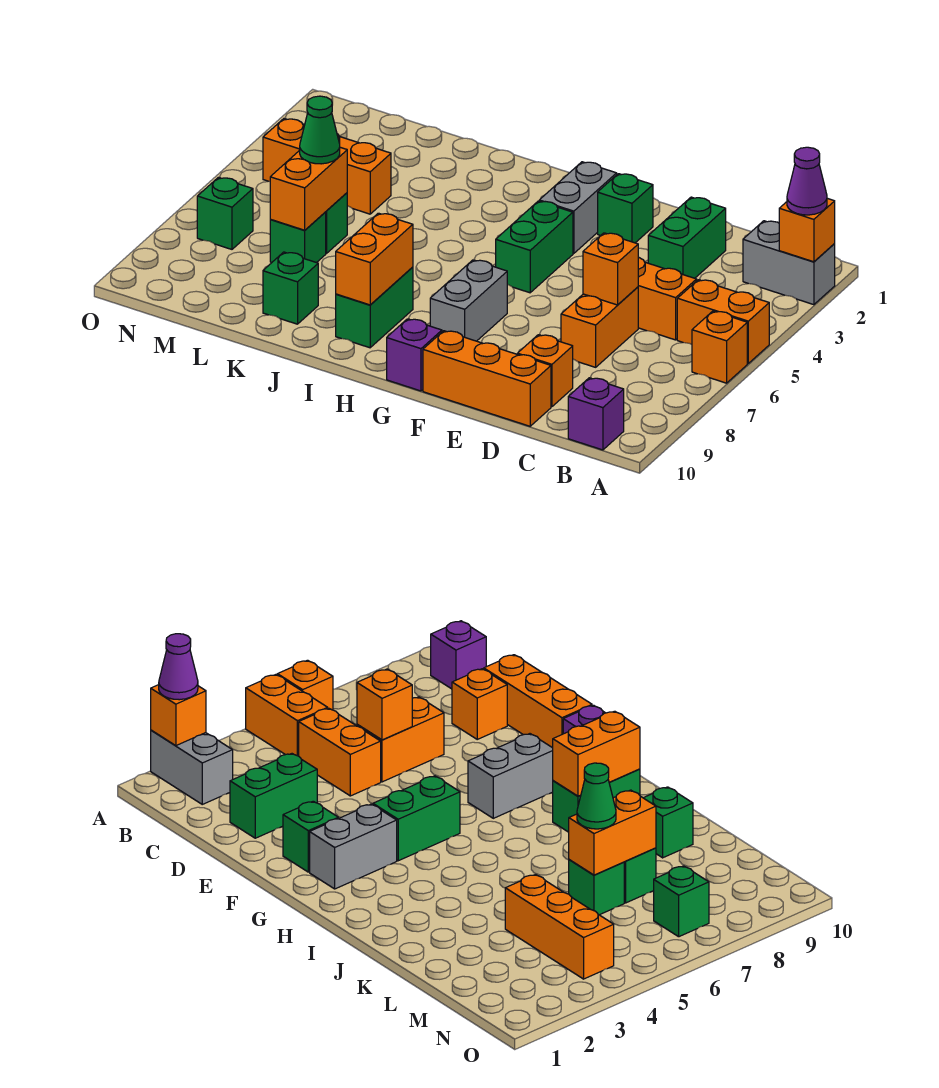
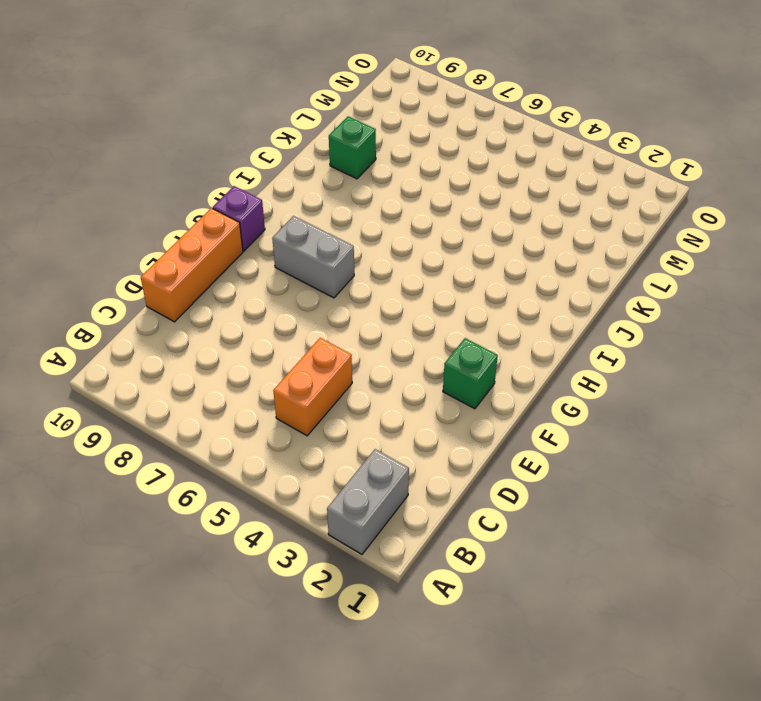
none -> orange 1x2 brick [677,280,769,363]
none -> orange 1x1 brick [692,311,747,383]
none -> purple 1x1 brick [568,378,624,450]

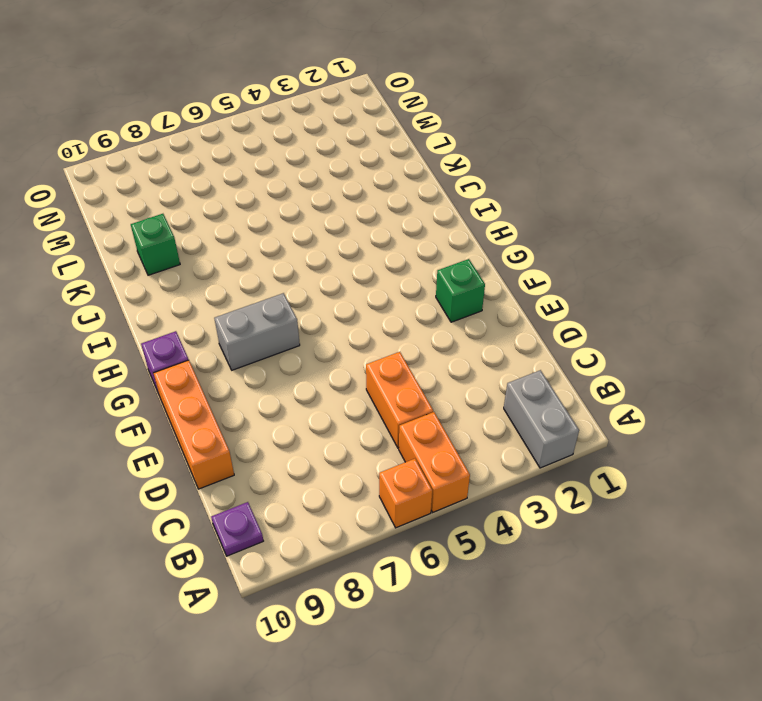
purple 1x1 plate [211,502,263,556] -> purple 1x1 brick [568,378,624,450]
none -> green 1x2 brick [648,197,726,278]
none -> orange 1x2 brick [561,287,638,367]
none -> orange 1x1 brick [517,335,573,407]

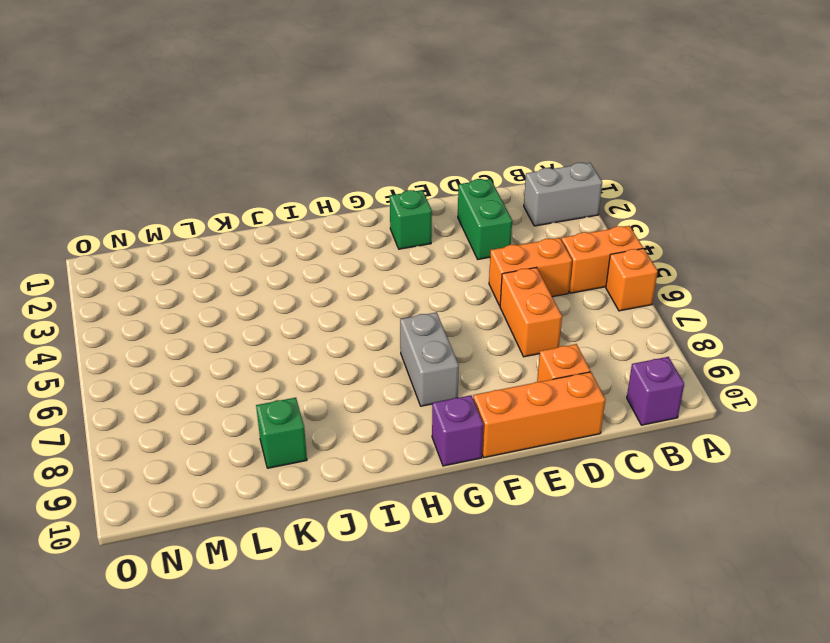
none -> grey 1x2 brick [539,162,617,253]
none -> green 1x2 brick [496,201,573,293]
none -> green 1x2 brick [336,267,413,348]

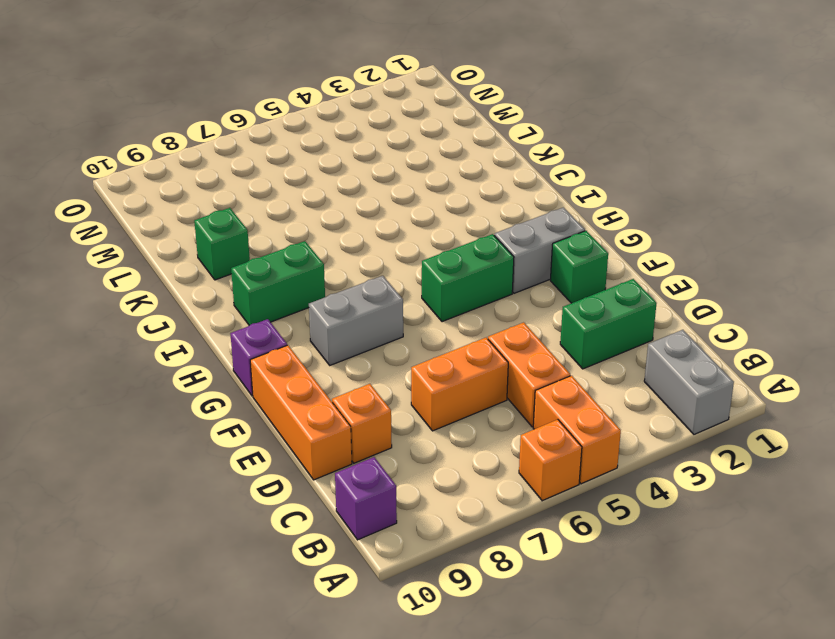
none -> orange 1x3 brick [263,119,391,214]
none -> green 1x1 brick [326,193,347,253]
none -> green 1x1 brick [270,212,326,263]

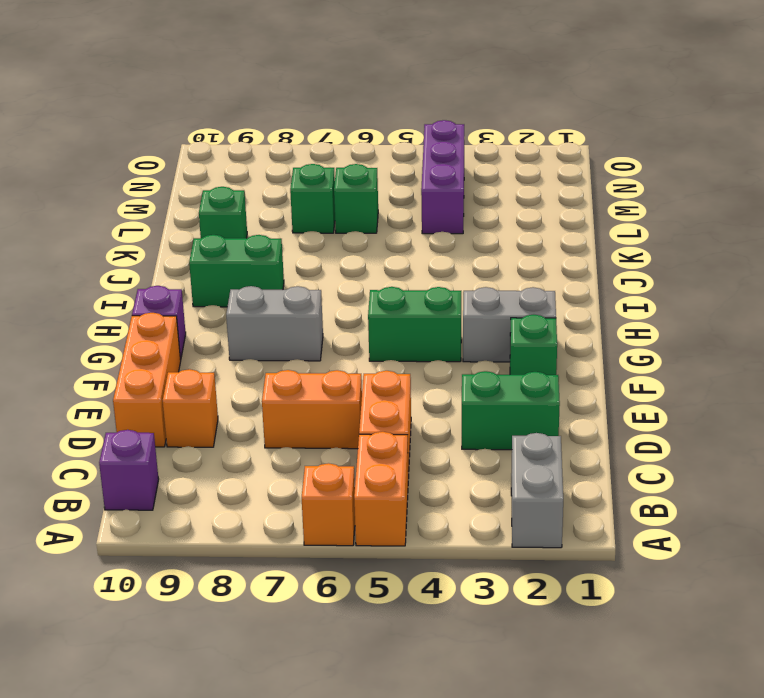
purple 1x3 brick [421,120,464,234] -> orange 1x3 brick [263,119,391,214]
none -> green 1x1 brick [197,177,253,249]
none -> orange 1x1 brick [779,198,835,262]
none -> orange 1x1 brick [583,233,638,305]

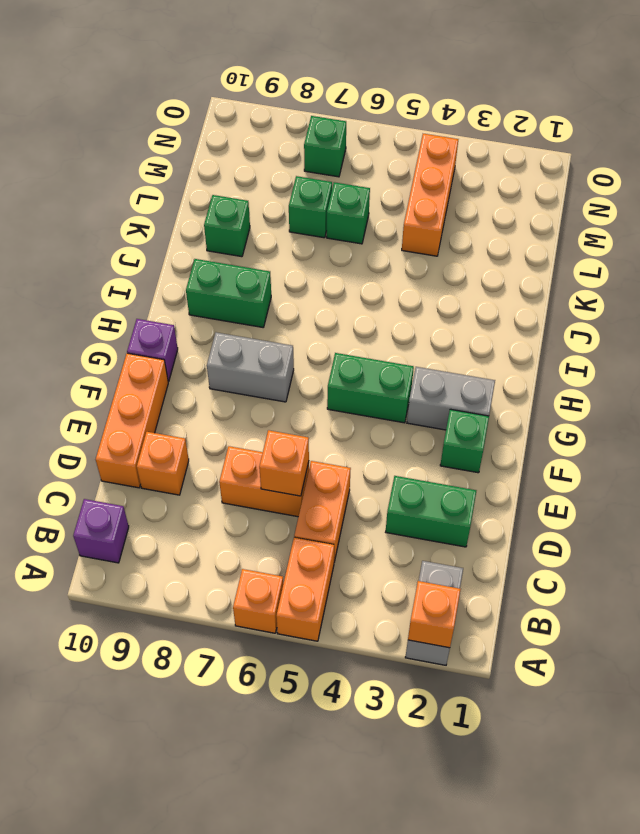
none -> orange 1x2 brick [336,213,413,305]
none -> orange 1x2 brick [270,147,347,230]
none -> purple 1x1 cone [787,147,827,215]

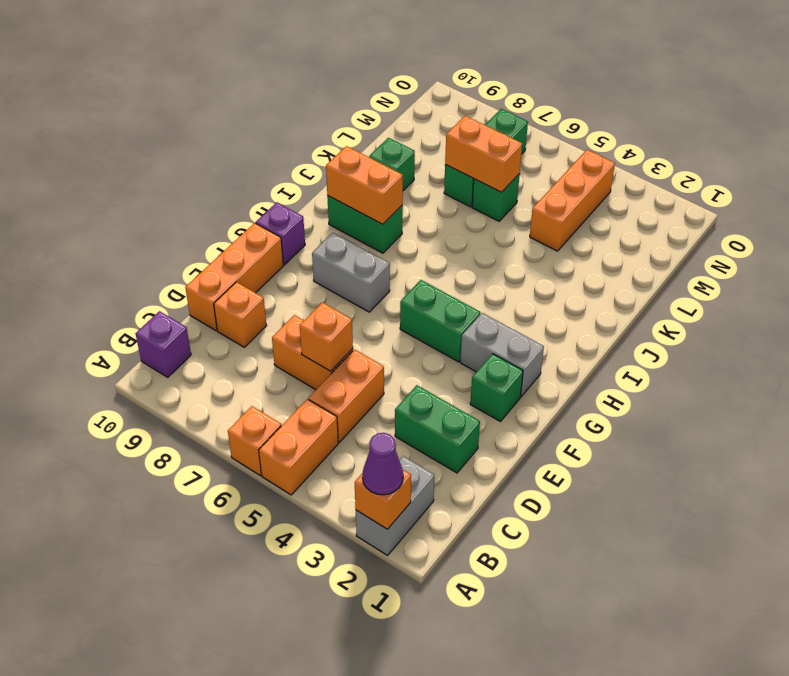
none -> green 1x1 cone [300,96,340,164]

